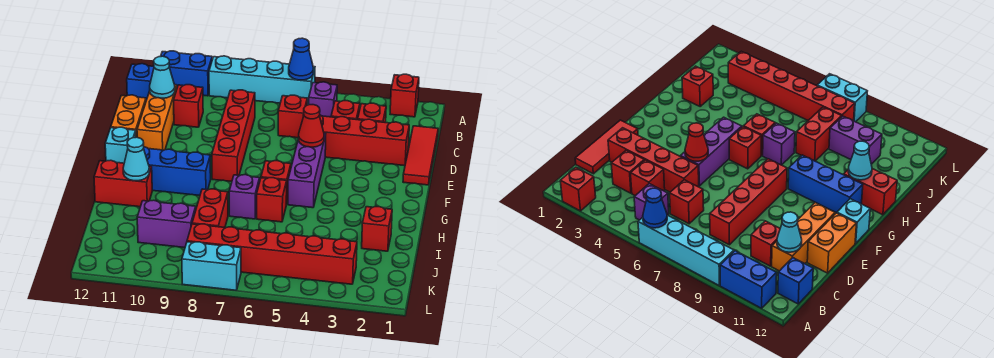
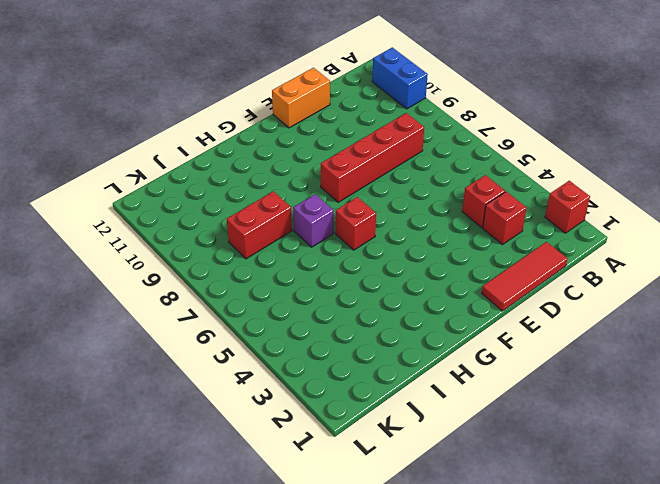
none -> cyan 1x4 brick [209,56,315,105]
none -> purple 1x1 brick [309,82,337,117]
none -> blue 1x1 brick [127,64,154,100]
none -> red 1x1 brick [278,95,307,138]

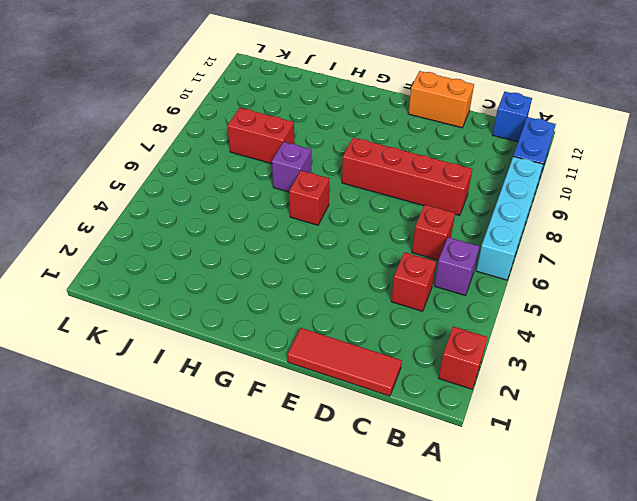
none -> red 1x1 brick [358,103,386,123]
none -> red 1x1 brick [174,85,203,127]
none -> orange 1x3 brick [137,85,177,150]
none -> red 1x4 brick [319,115,409,166]

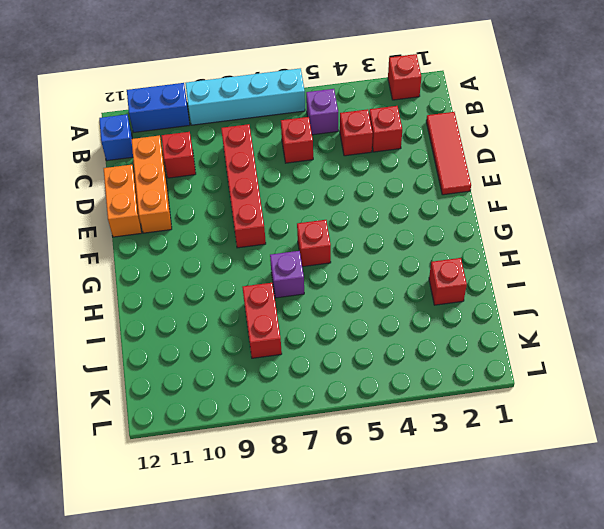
none -> red 1x4 brick [319,115,409,166]
none -> purple 1x3 brick [288,133,326,208]
none -> cyan 1x1 brick [105,127,136,163]
none -> blue 1x3 brick [144,147,211,196]

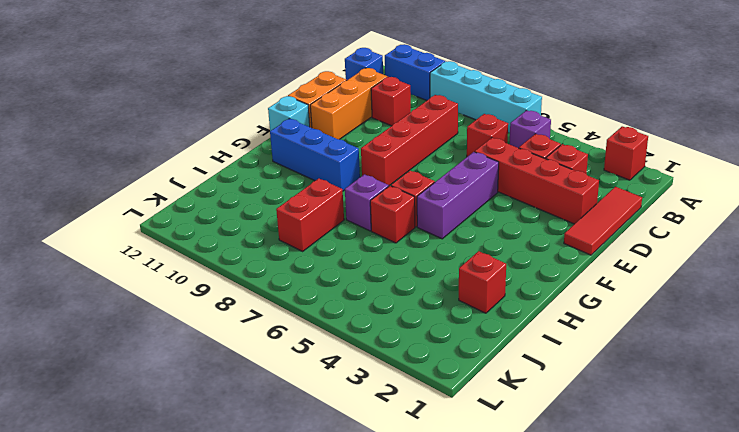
none -> red 1x2 brick [94,160,152,207]
none -> purple 1x2 brick [137,200,196,248]
none -> red 1x6 brick [187,224,357,284]
none -> cyan 1x2 brick [182,242,241,290]

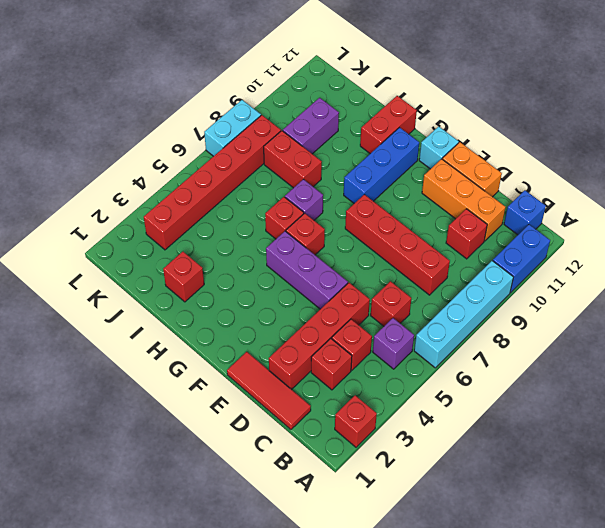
none -> blue 1x1 cone [289,38,313,80]
none -> cyan 1x1 cone [150,56,175,98]
none -> red 1x1 cone [299,105,324,147]
none -> cyan 1x1 cone [123,137,149,181]

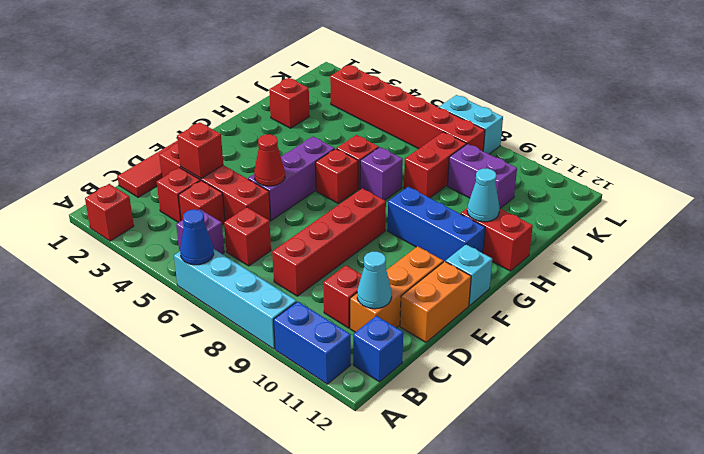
red 1x1 brick [177,122,223,178] -> none

